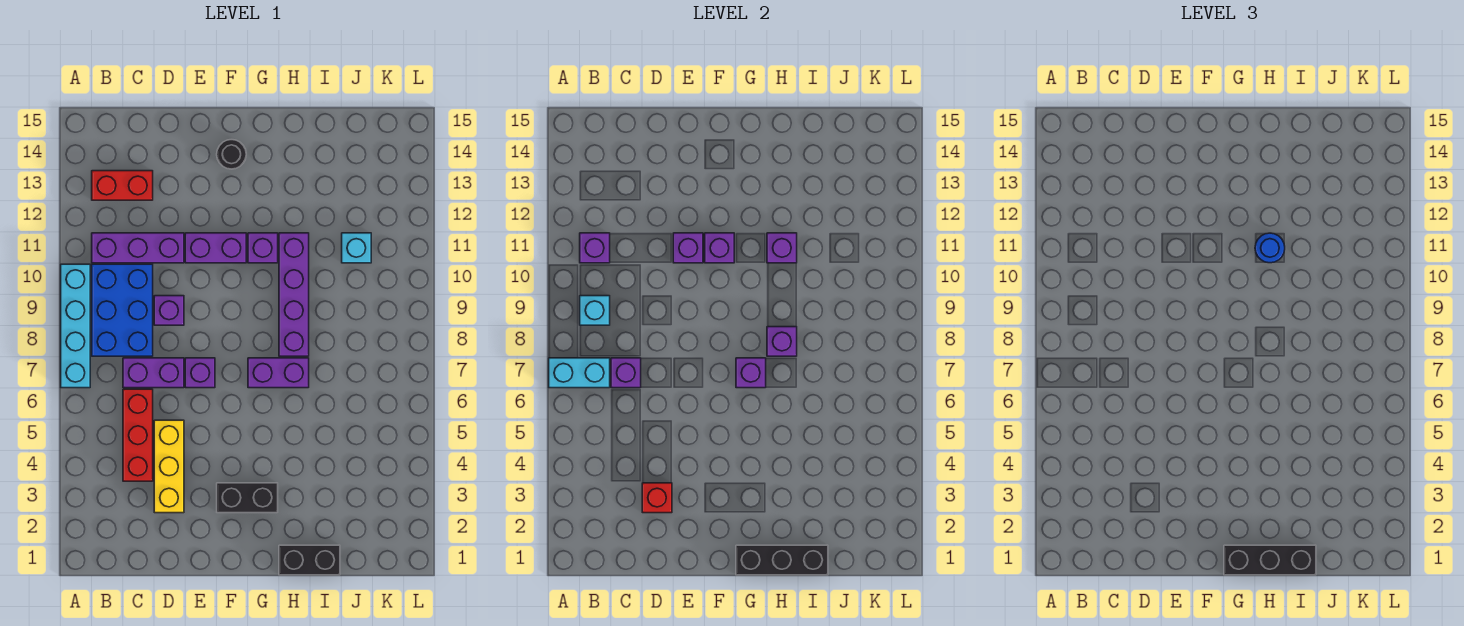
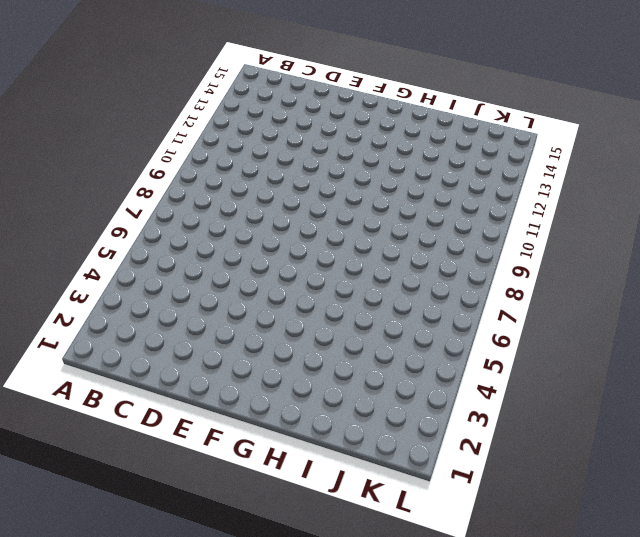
none -> cyan 1x4 brick [61,264,90,388]
none -> blue 2x3 brick [92,264,153,356]
none -> purple 1x3 brick [92,233,184,263]
none -> red 1x2 brick [92,171,153,200]

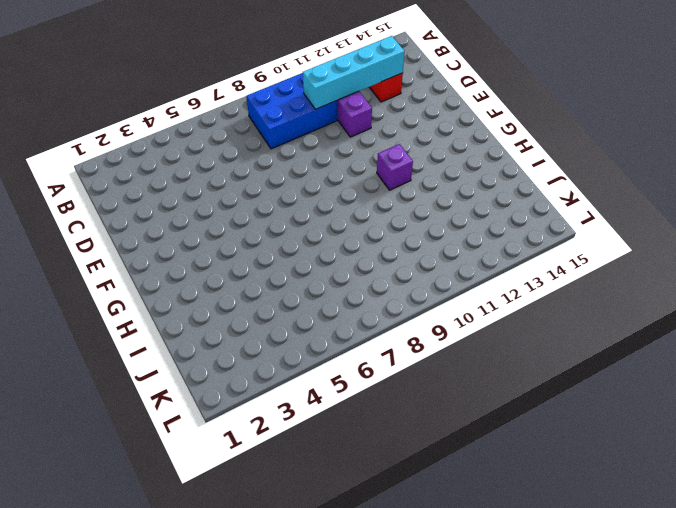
cyan 1x4 brick [303,36,405,109] -> cyan 1x4 brick moved to [61,264,90,388]
none -> red 1x3 brick [123,389,153,481]
none -> purple 1x2 brick [123,358,184,388]
none -> yellow 1x3 brick [154,420,184,513]
none -> purple 1x1 brick [154,296,184,325]

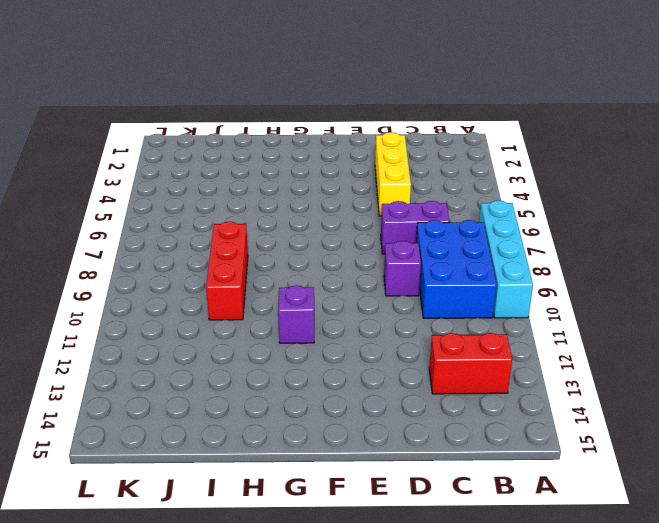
red 1x3 brick [206,222,248,320] -> red 1x3 brick moved to [123,389,153,481]
none -> purple 1x3 brick [92,233,184,263]
none -> purple 1x1 brick [185,358,215,388]
none -> purple 1x2 brick [185,233,246,263]
none -> black 1x2 brick [217,483,278,513]

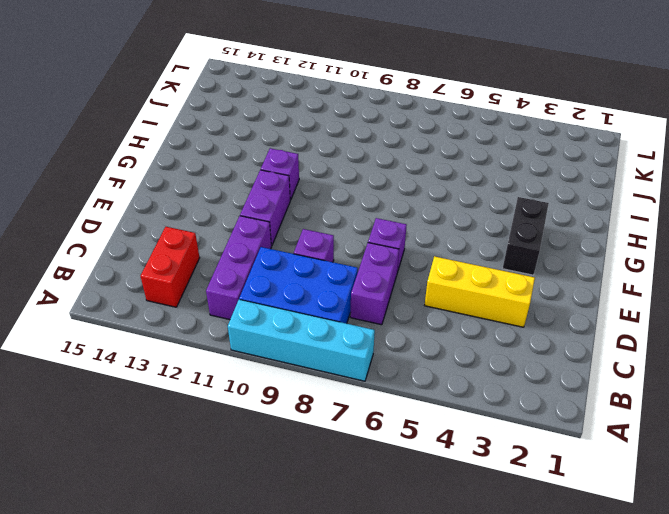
none -> red 1x3 brick [123,389,153,481]
none -> black 1x1 round brick [217,140,246,169]
none -> purple 1x2 brick [248,358,309,388]
none -> black 1x2 brick [279,545,340,575]

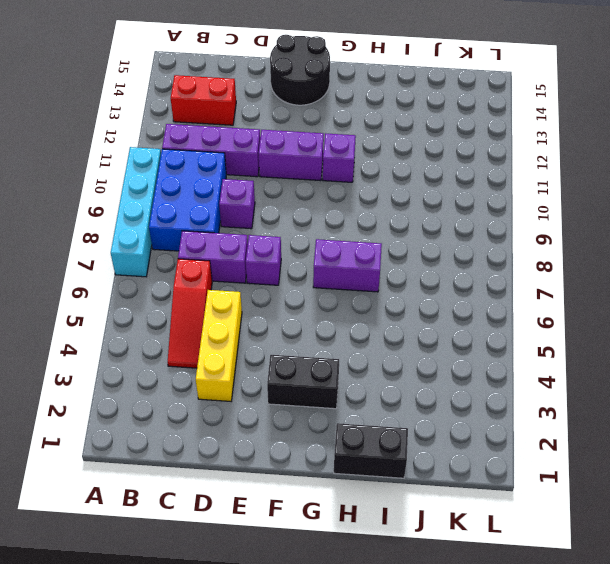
red 1x3 slope [168,259,212,368] -> red 1x3 brick [123,389,153,481]
black 2x2 round brick [270,35,330,105] -> black 1x1 round brick [217,140,246,169]
none -> purple 1x4 brick [279,233,309,356]
none -> cyan 1x1 brick [342,233,371,263]
none -> cyan 1x2 brick [549,358,610,388]
none -> cyan 1x1 brick [580,296,610,325]

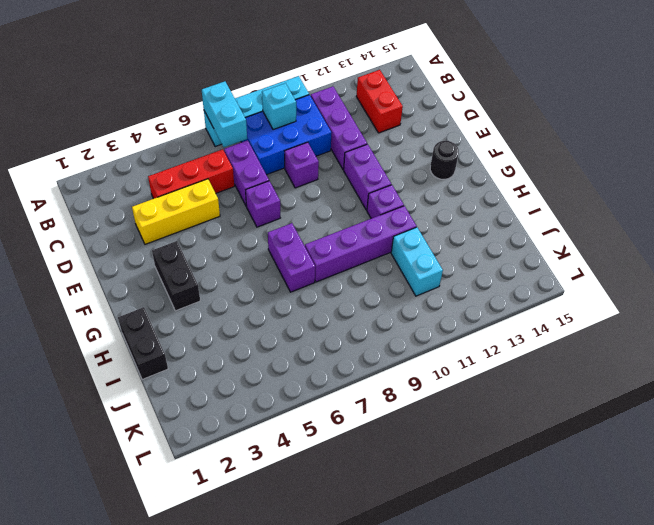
cyan 1x2 brick [391,227,443,296] -> cyan 1x1 brick [342,233,371,263]
none -> purple 1x1 brick [580,233,610,263]
none -> purple 1x1 brick [611,358,641,388]
none -> red 1x1 brick [642,483,672,513]
none -> purple 1x1 brick [673,233,703,263]

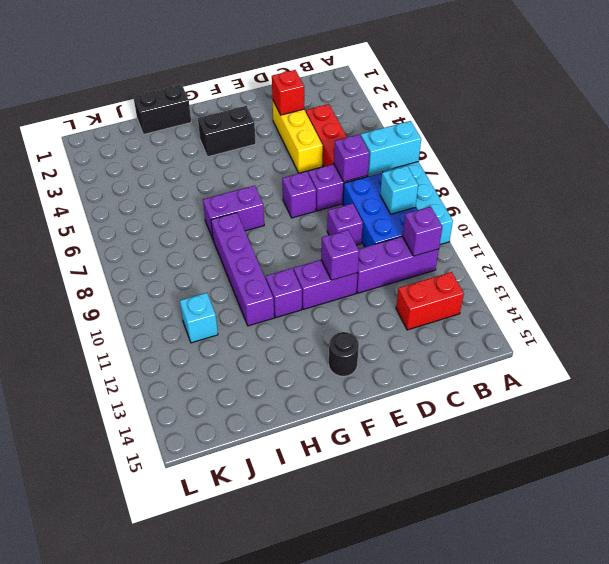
none -> purple 1x1 brick [705,233,734,263]
none -> black 1x3 brick [736,545,828,575]
none -> purple 1x1 brick [736,358,766,388]
none -> purple 1x1 brick [767,327,797,356]

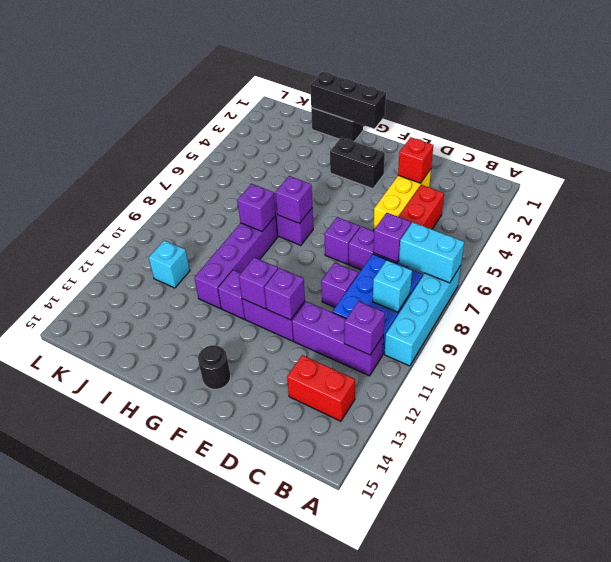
none -> purple 1x1 brick [767,233,797,263]
none -> black 1x3 brick [1224,545,1316,575]
none -> blue 1x1 round brick [1255,233,1285,263]

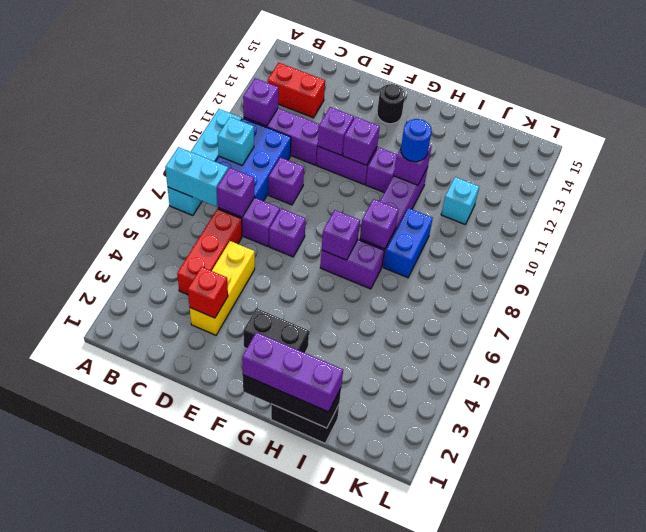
purple 1x3 brick [242,332,343,412] -> black 1x3 brick [1224,545,1316,575]
blue 1x2 brick [384,208,433,278] -> none

